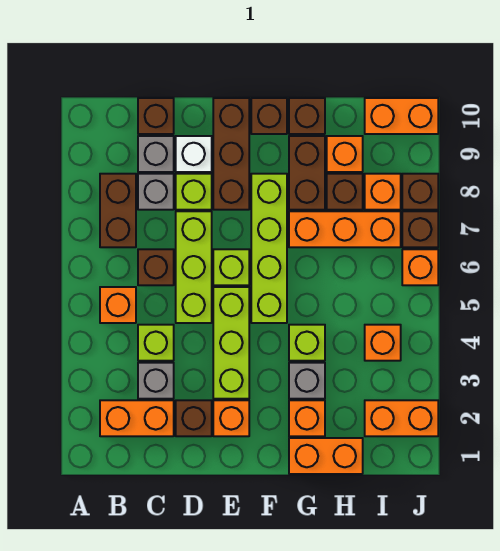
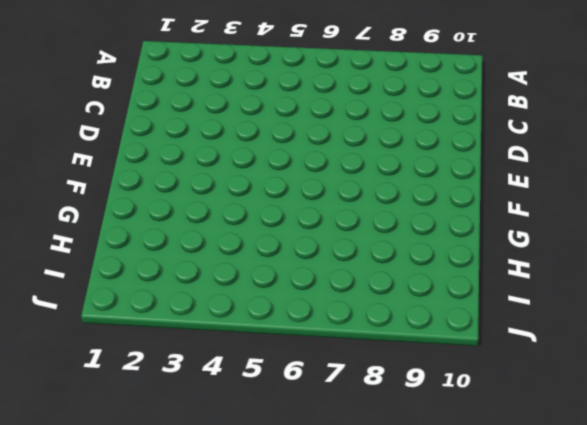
none -> orange 1x2 brick [100,400,174,436]
none -> orange 1x1 brick [100,287,136,323]
none -> brown 1x2 brick [100,174,136,247]
none -> grey 1x1 brick [138,363,174,399]

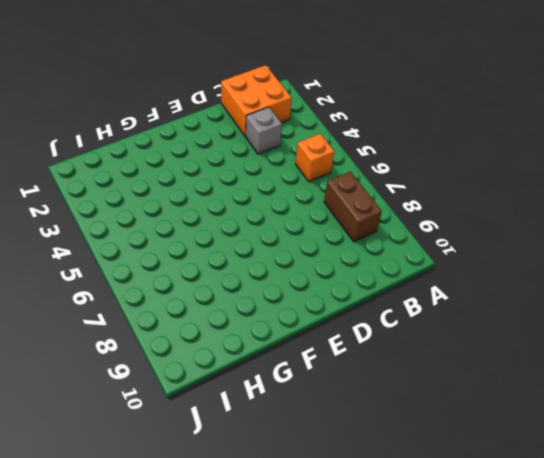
orange 2x2 brick [221,65,292,136] -> orange 1x2 brick [100,400,174,436]
none -> lime 1x1 brick [138,325,174,361]
none -> brown 1x1 brick [138,249,174,285]
none -> grey 1x1 brick [138,174,174,210]
none -> grey 1x1 brick [138,136,174,172]

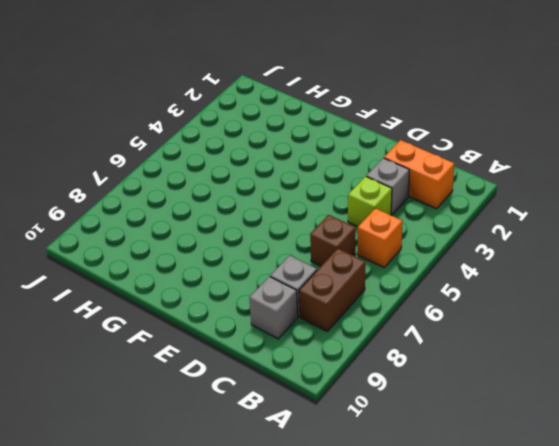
none -> brown 1x1 brick [138,98,174,134]
none -> brown 1x1 brick [176,400,212,436]
none -> lime 1x3 brick [176,211,212,323]
none -> lime 1x1 brick [176,174,212,210]

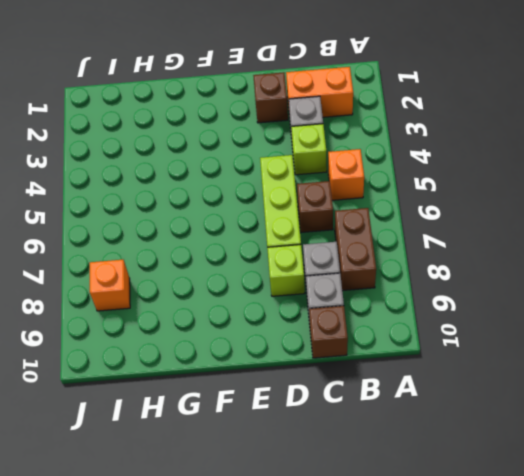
none -> white 1x1 brick [176,136,212,172]
none -> orange 1x1 brick [213,400,249,436]
none -> lime 1x3 brick [213,287,249,399]
none -> lime 1x1 brick [213,249,249,285]

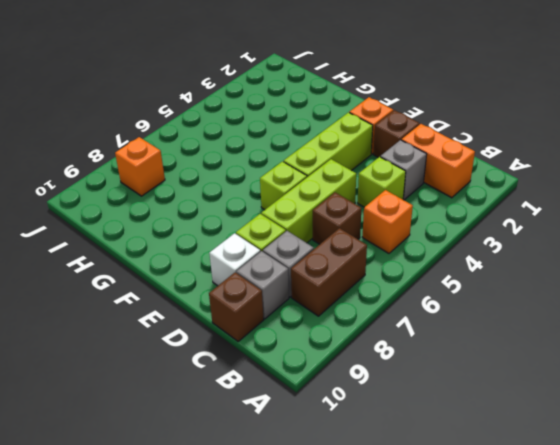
none -> brown 1x3 brick [213,98,249,210]
none -> lime 1x4 brick [251,174,287,323]
none -> brown 1x1 brick [251,98,287,134]
none -> orange 1x2 brick [289,438,363,474]

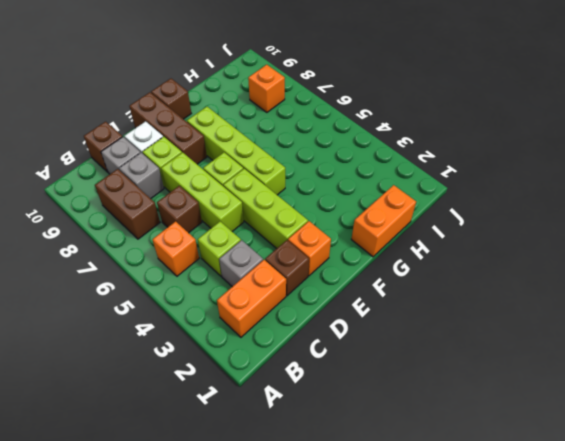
none -> orange 1x1 brick [289,400,325,436]
none -> grey 1x1 brick [289,363,325,399]
none -> lime 1x1 brick [289,325,325,361]
none -> orange 1x3 brick [289,211,401,247]

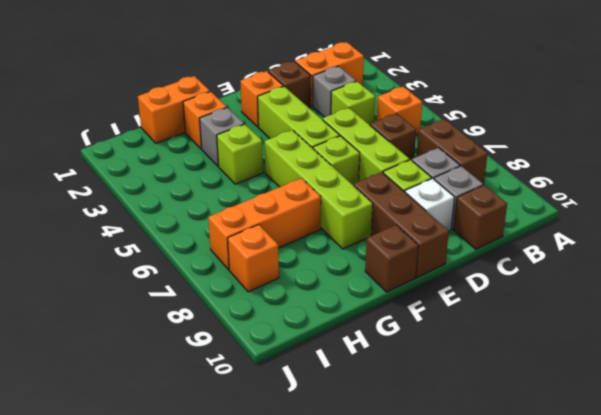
none -> brown 1x2 brick [289,136,325,210]
none -> brown 1x1 brick [289,98,325,134]
none -> brown 1x1 brick [327,174,363,210]
none -> orange 1x1 brick [327,136,363,172]

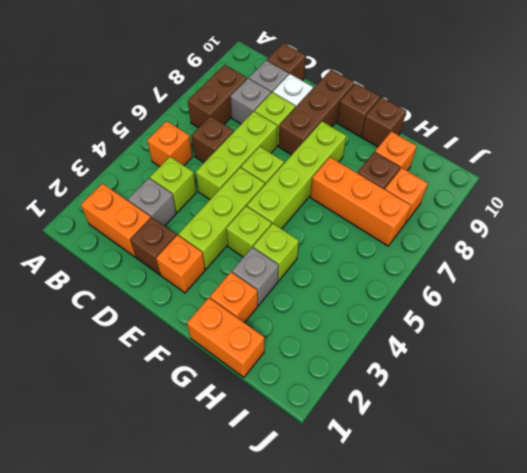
lime 1x1 brick [226,206,271,257] -> none
none -> brown 1x2 brick [289,136,325,210]
none -> orange 1x2 brick [365,400,438,436]
none -> orange 1x1 brick [365,325,401,361]
none -> orange 1x2 brick [365,98,438,134]

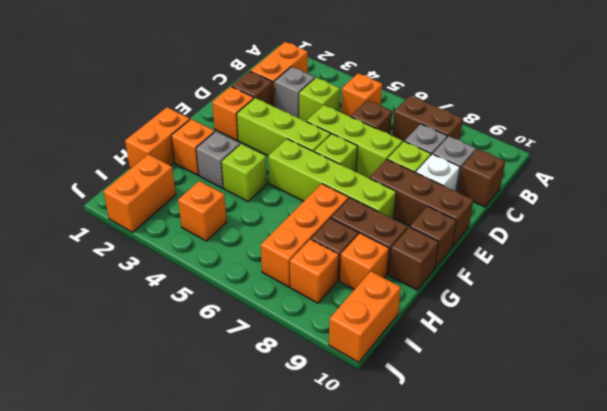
none -> orange 1x1 brick [402,249,438,285]
none -> brown 1x1 brick [402,211,438,247]
none -> brown 1x1 brick [402,174,438,210]

